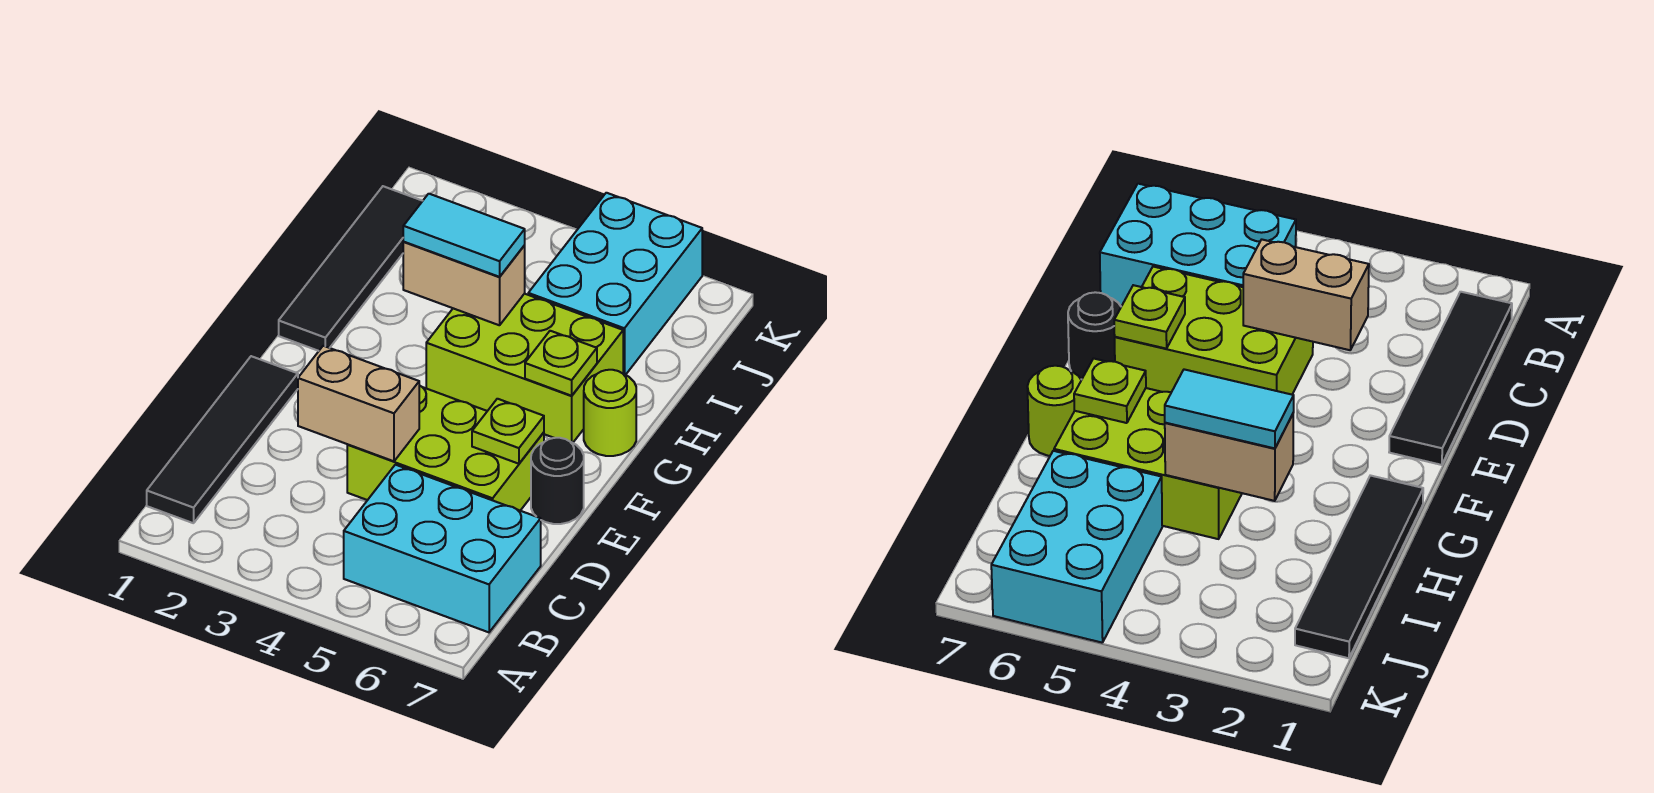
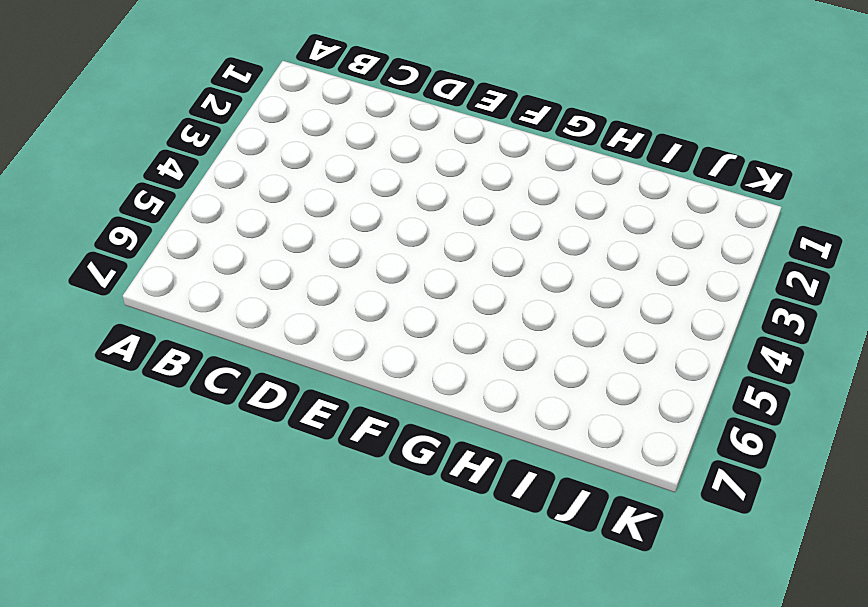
none -> black 1x4 tile [147,356,298,523]
none -> cyan 2x3 brick [344,465,541,632]
none -> lime 2x3 brick [347,385,544,511]

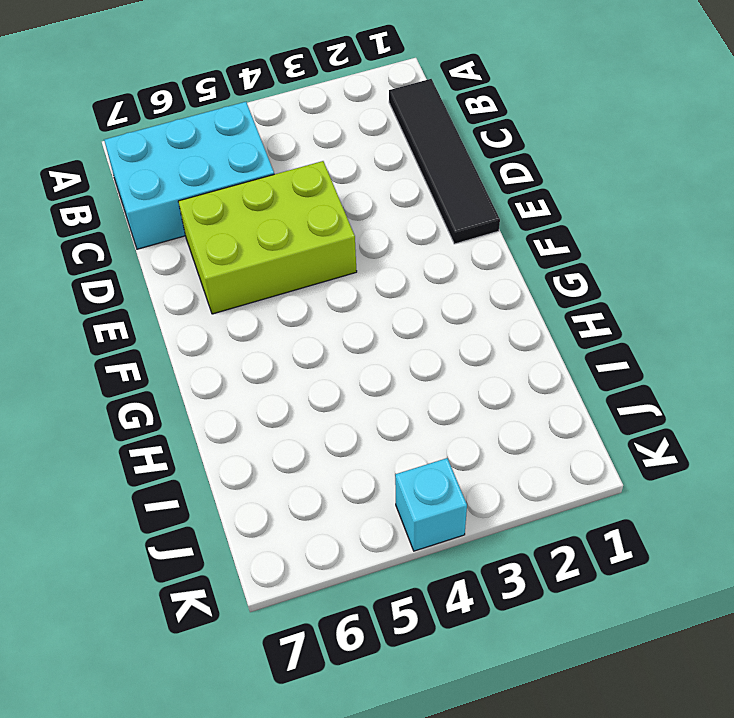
cyan 1x1 brick [395,458,467,551] -> none
none -> black 1x1 round brick [531,438,584,524]
none -> black 1x4 tile [279,186,422,351]
none -> lime 2x3 brick [426,294,623,443]

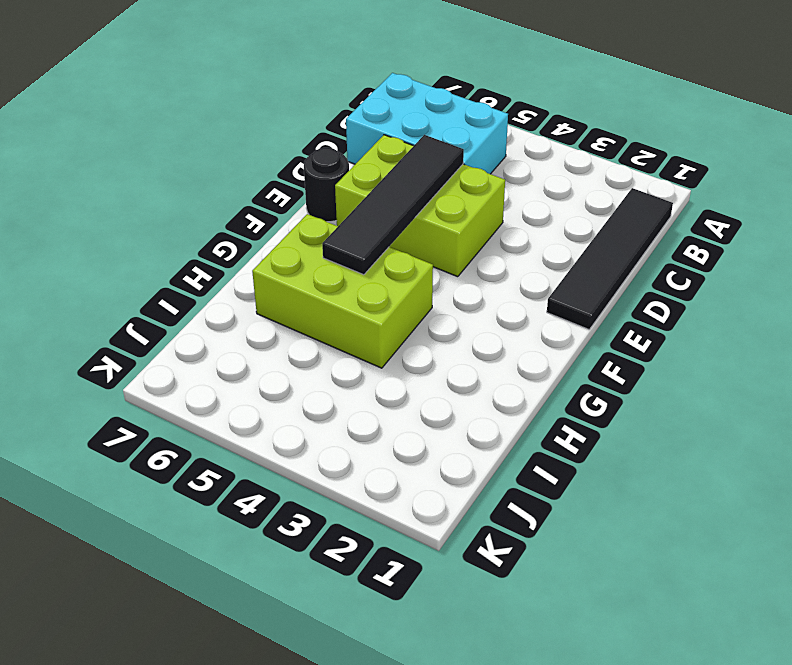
black 1x4 tile [322,135,464,275] -> black 1x4 tile moved to [279,186,422,351]
none -> lime 1x1 round brick [584,370,636,456]
none -> cyan 2x3 brick [528,193,702,375]
none -> tan 1x2 brick [298,346,419,461]

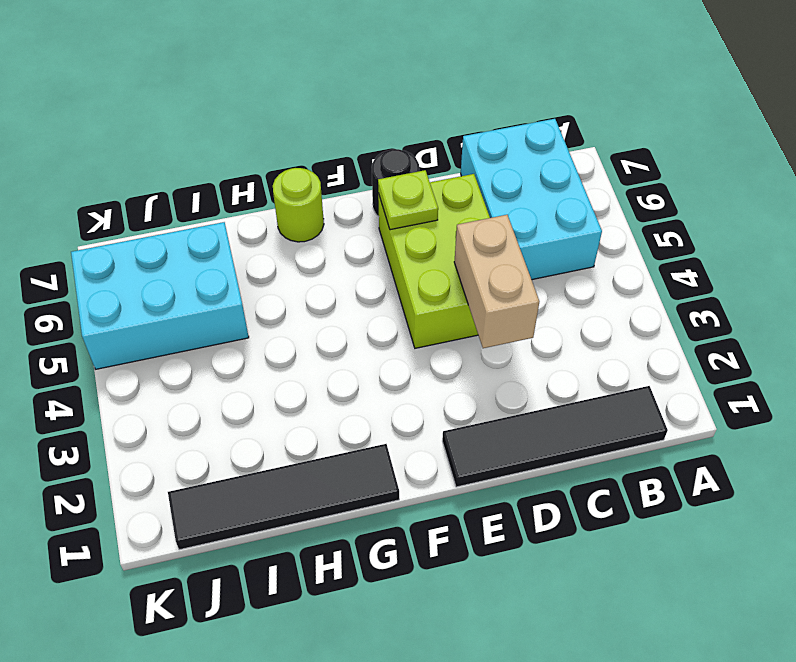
none -> lime 2x3 brick [426,294,623,443]
none -> lime 1x1 plate [525,331,597,396]
none -> tan 1x2 brick [403,242,525,325]

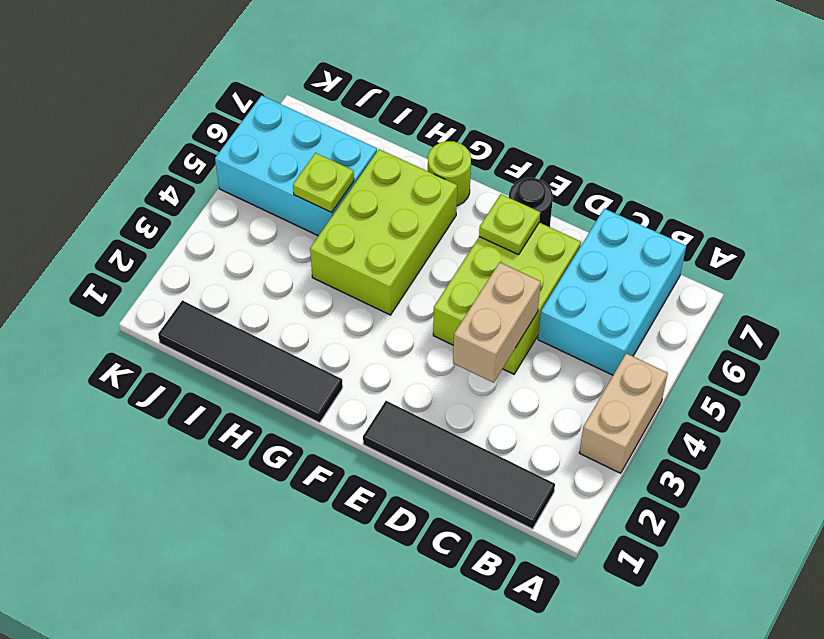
tan 1x2 brick [579,353,668,473] -> tan 1x2 brick moved to [403,242,525,325]
lime 1x1 plate [293,153,354,212] -> lime 1x1 plate moved to [525,331,597,396]
none -> cyan 1x2 tile [403,194,525,277]

